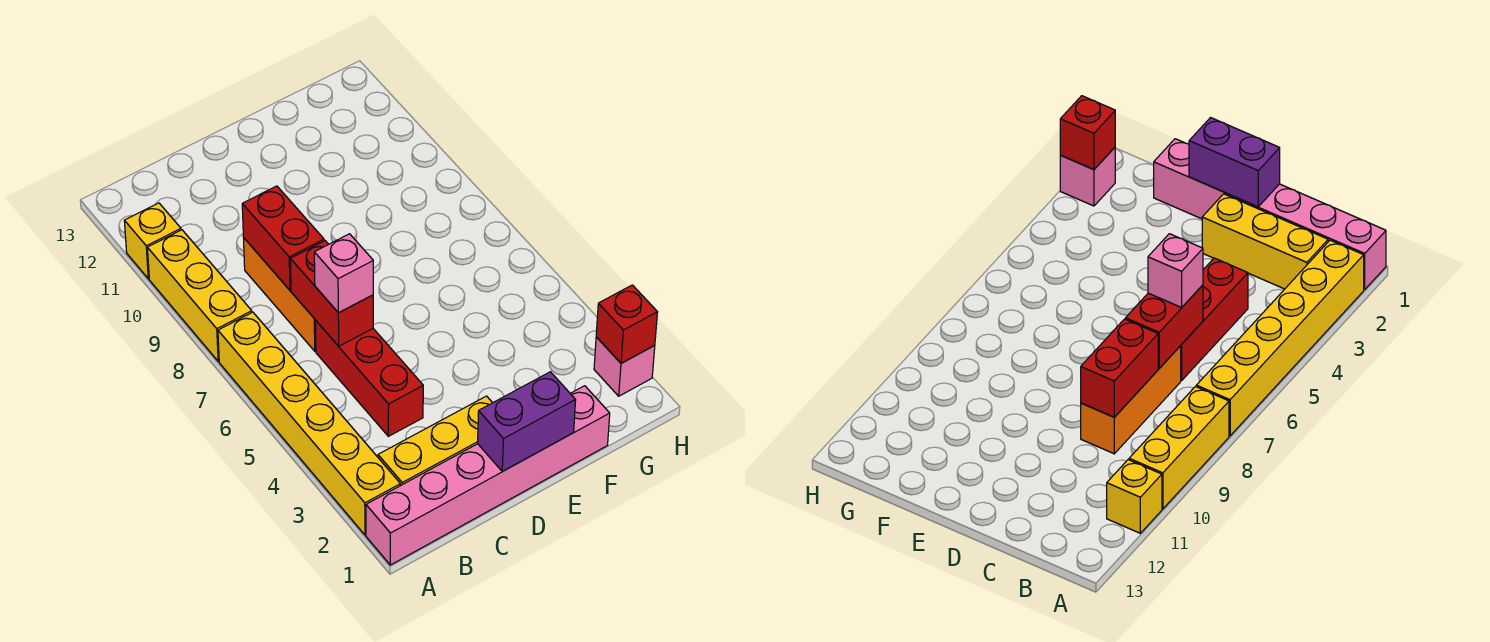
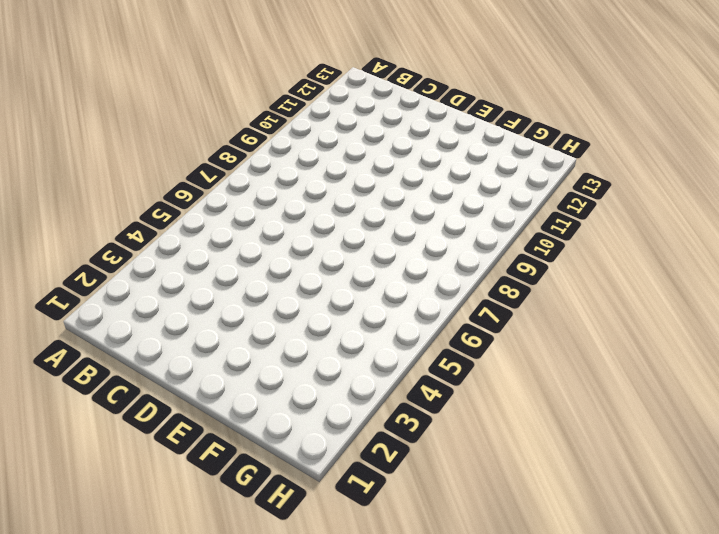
none -> pink 1x6 brick [366,386,610,565]
none -> yellow 1x6 brick [218,312,400,535]
none -> yellow 1x3 brick [147,230,252,361]

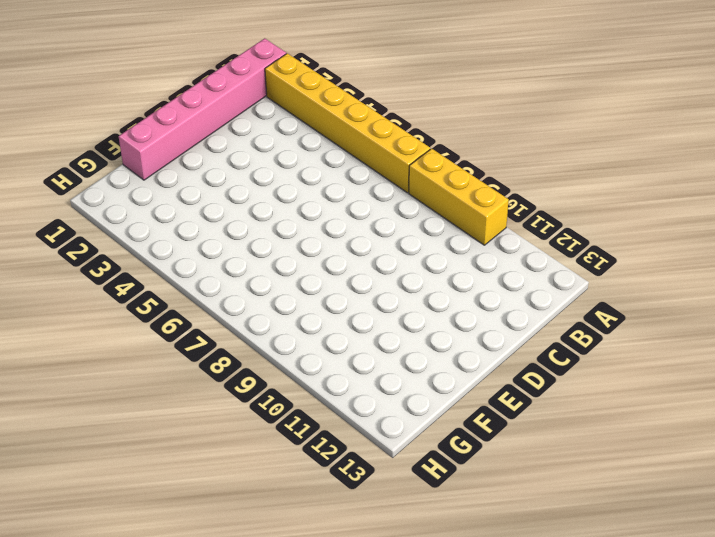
none -> yellow 1x1 brick [124,203,181,279]
none -> yellow 1x3 brick [378,396,492,486]
none -> red 1x3 brick [315,320,423,436]

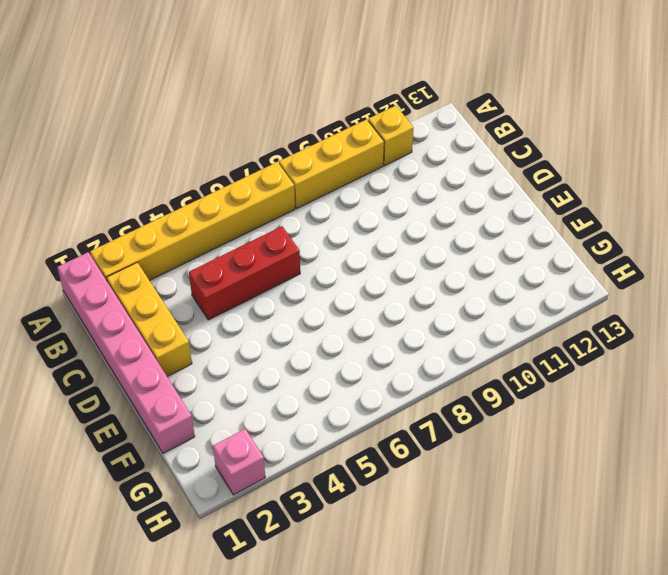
none -> orange 1x3 brick [244,238,316,351]
none -> red 1x2 brick [290,241,373,346]
none -> red 1x2 brick [242,186,324,290]

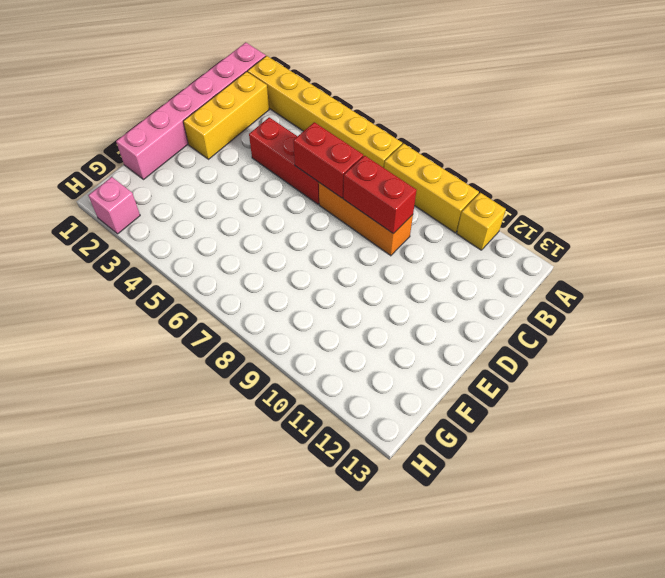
none -> purple 1x2 brick [478,372,576,471]
none -> red 1x1 brick [596,285,658,363]
none -> pink 1x1 brick [314,234,373,313]

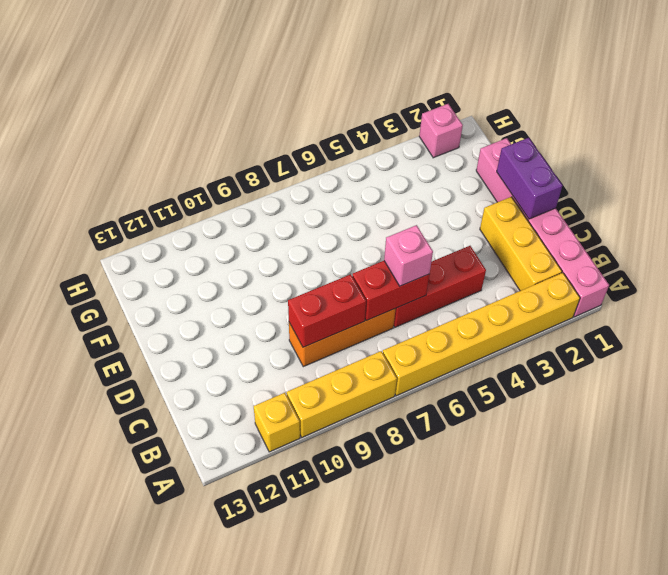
none -> red 1x1 brick [596,285,658,363]

